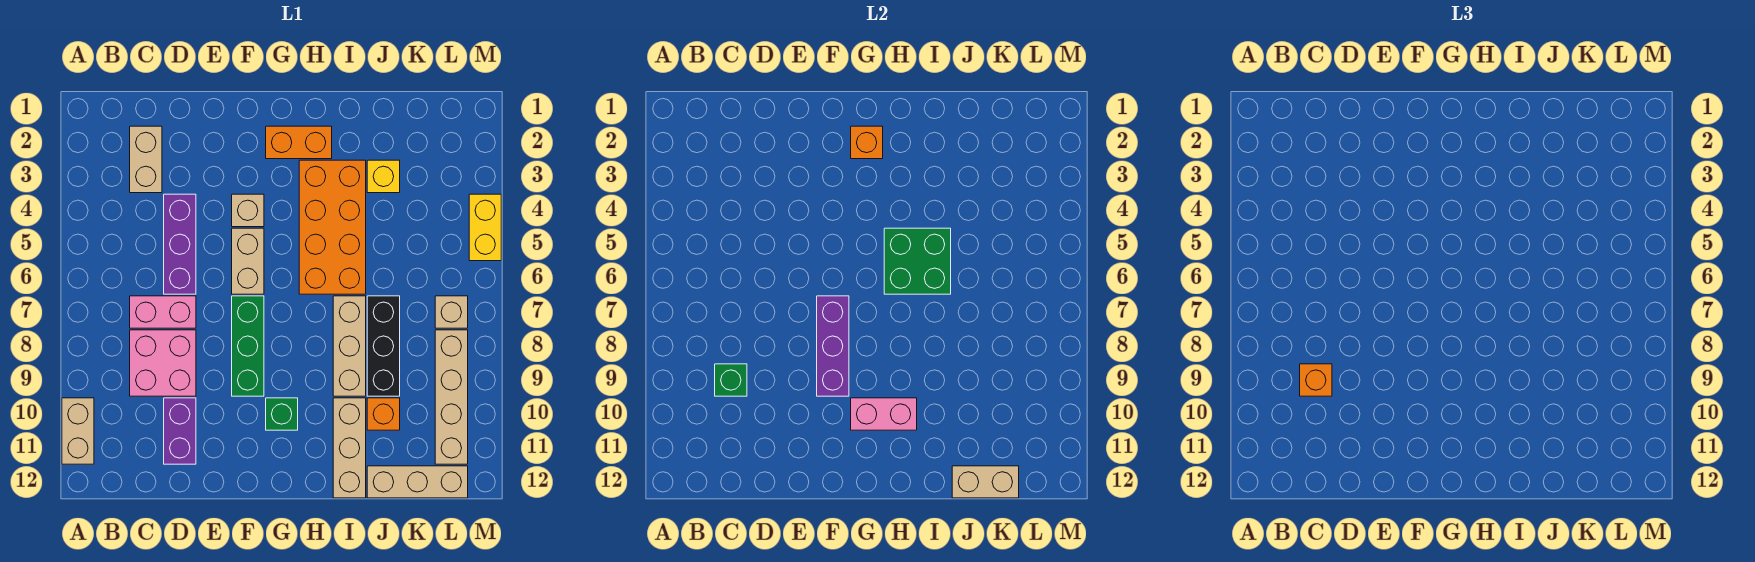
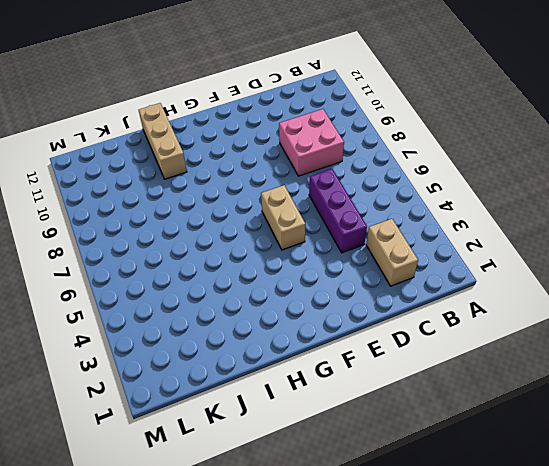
none -> tan 1x2 brick [62,398,94,464]
none -> pink 1x2 brick [130,296,196,328]
none -> purple 1x2 brick [164,398,196,464]

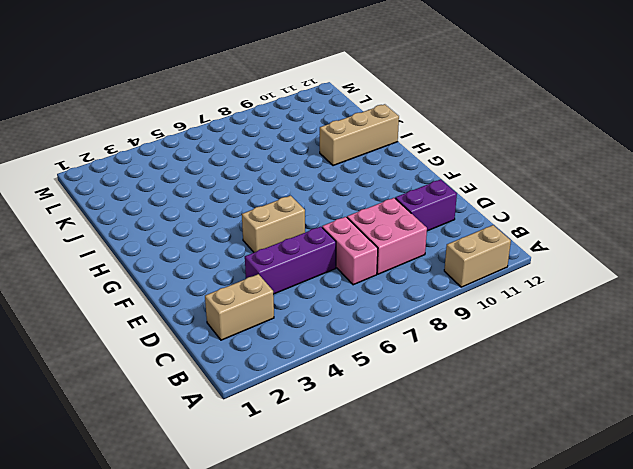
none -> tan 1x1 brick [232,194,264,227]
none -> green 1x3 brick [232,296,264,396]
none -> orange 1x2 brick [266,126,332,159]

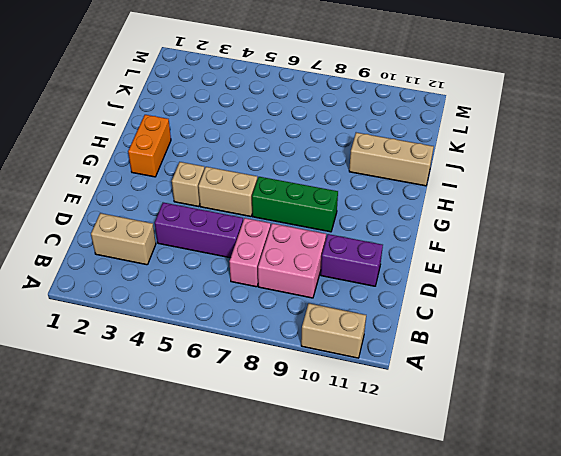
none -> green 1x1 brick [266,398,298,430]
none -> orange 2x4 brick [299,160,366,294]
none -> tan 1x3 brick [333,296,366,396]

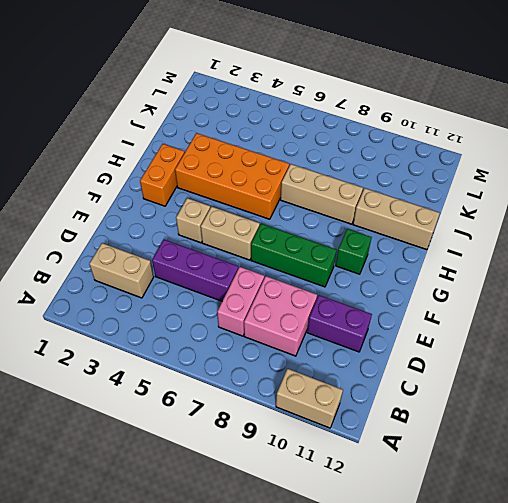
none -> yellow 1x1 brick [367,160,400,193]
none -> black 1x3 brick [367,296,400,396]
none -> orange 1x1 brick [367,398,400,430]

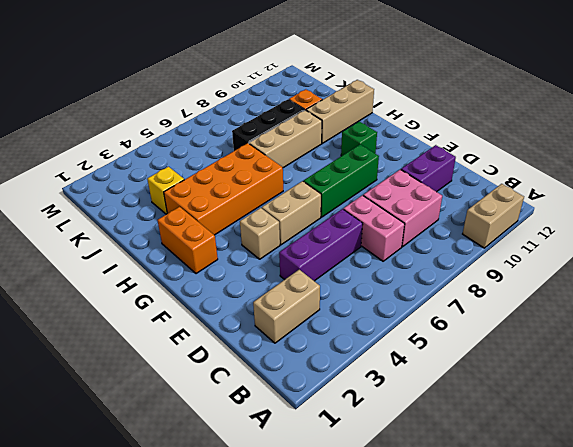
none -> tan 1x3 brick [367,466,468,498]
none -> tan 1x1 brick [435,296,468,328]
none -> tan 1x4 brick [435,330,468,464]

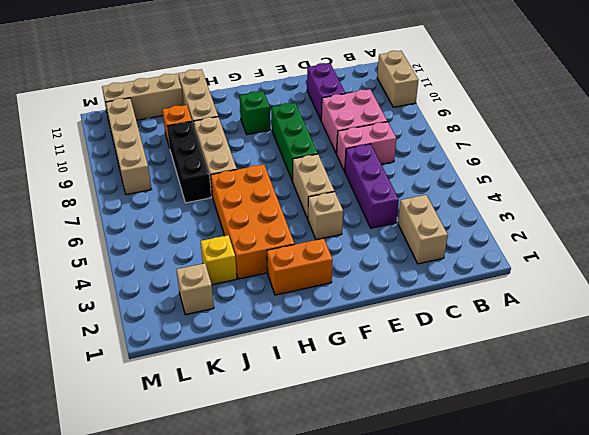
tan 1x1 brick [176,263,214,315] -> tan 1x1 brick moved to [435,296,468,328]
none -> yellow 1x2 brick [469,194,501,261]
none -> green 1x1 brick [715,364,747,396]
none -> purple 1x3 brick [817,296,849,396]

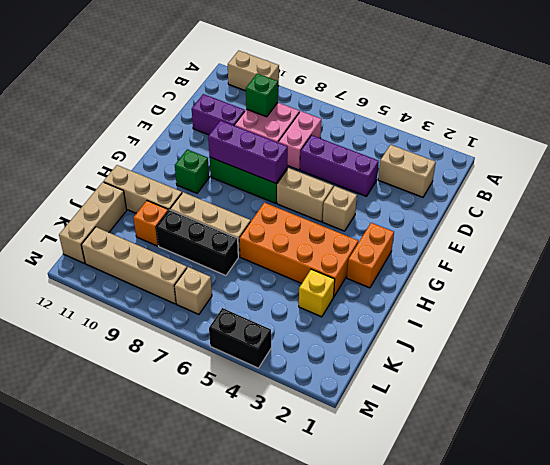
black 1x2 brick [209,308,271,368] -> yellow 1x2 brick [469,194,501,261]
none -> orange 1x1 brick [851,126,883,159]
none -> pink 1x2 brick [851,398,917,430]
none -> green 2x2 brick [884,228,951,294]

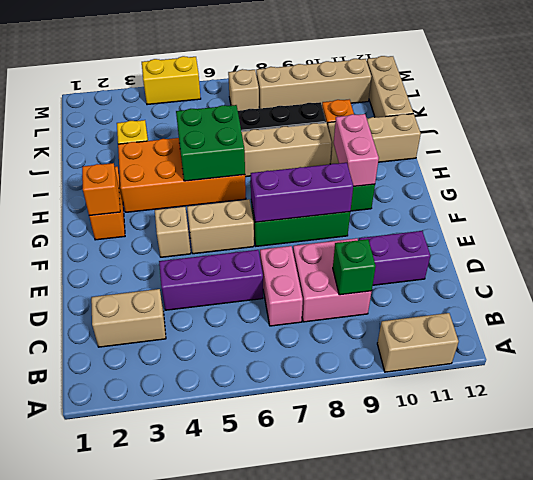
none -> tan 1x2 brick [952,466,1019,498]
none -> orange 1x1 brick [1300,364,1332,396]

